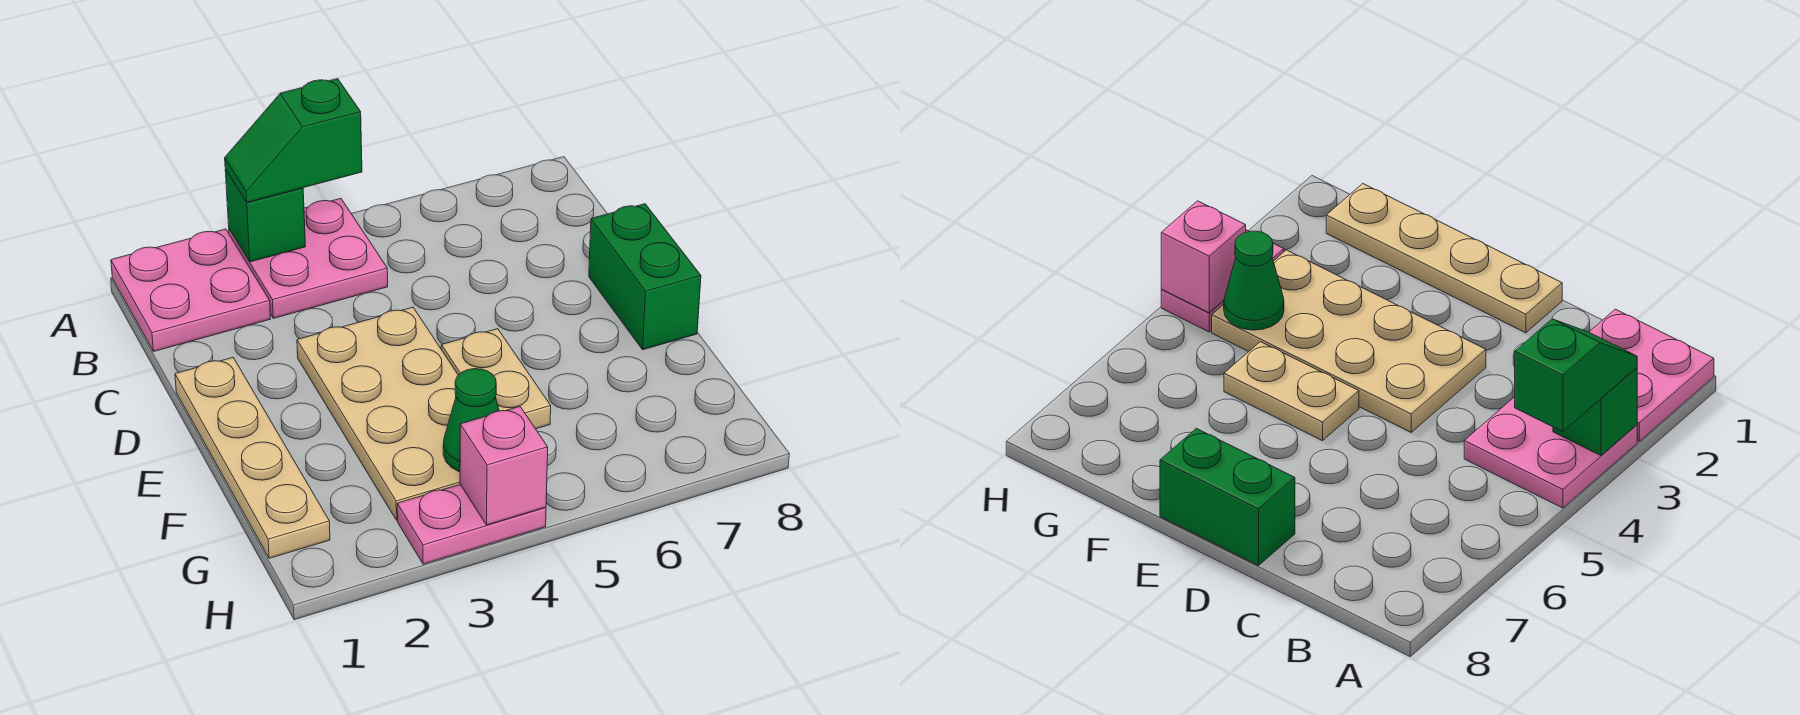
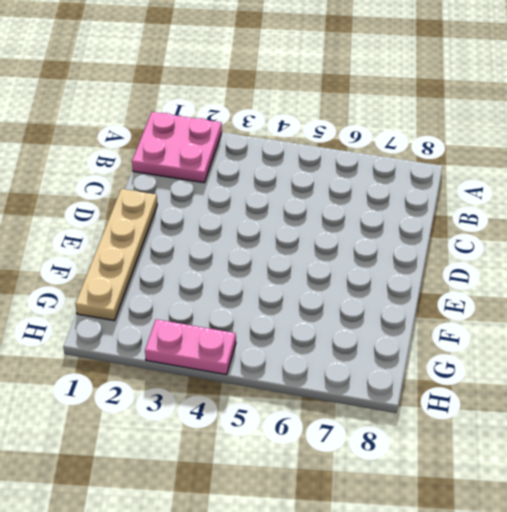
none -> pink 2x2 plate [229,199,388,318]
none -> tan 2x4 plate [297,307,460,520]

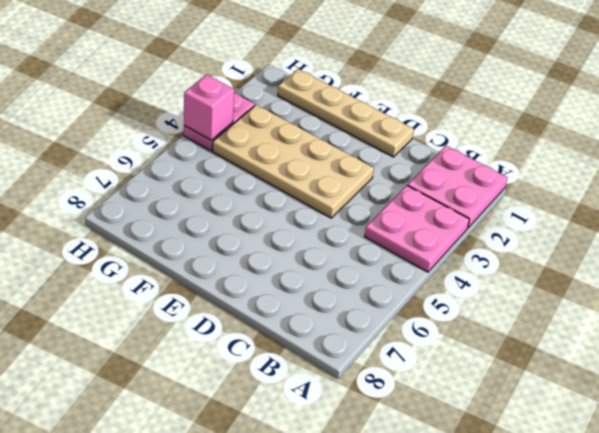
none -> green 1x2 brick [589,204,701,350]
none -> tan 1x2 plate [441,329,551,429]

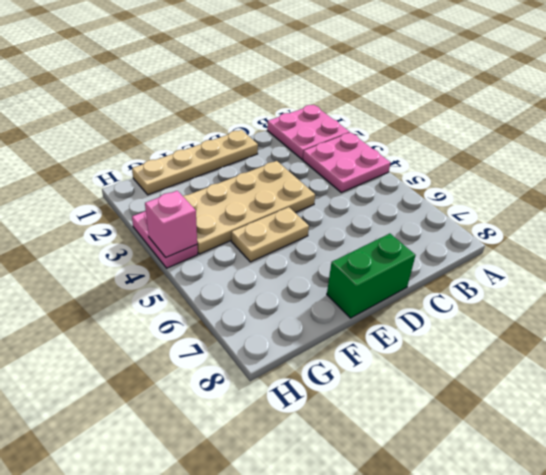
none -> green 1x1 brick [225,169,305,262]
none -> green 1x1 cone [443,369,499,472]

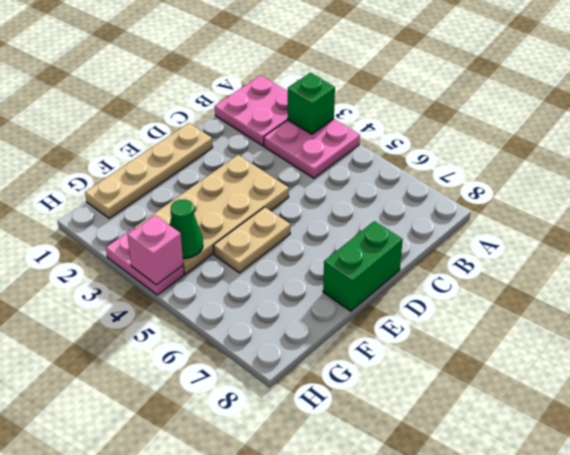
none -> green 1x2 slope [225,79,362,202]

